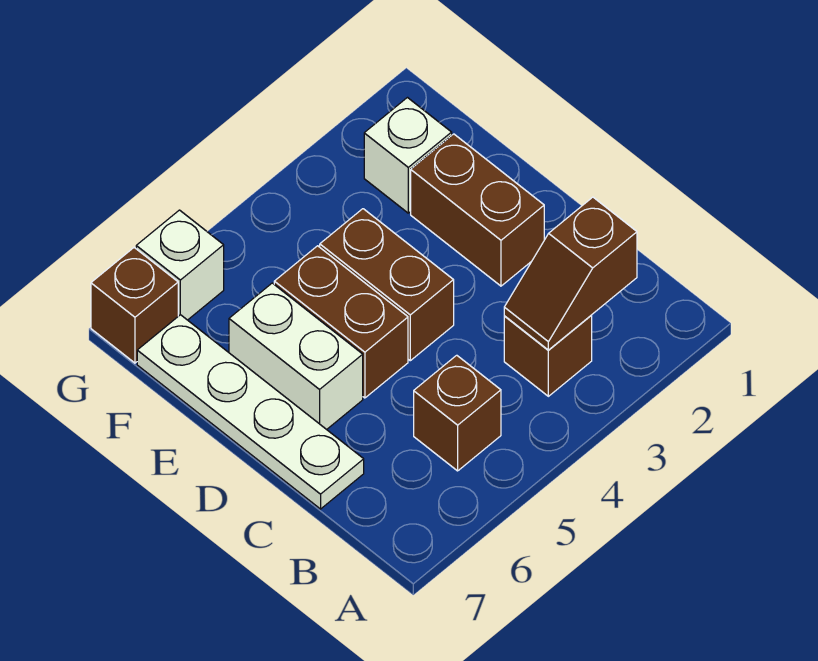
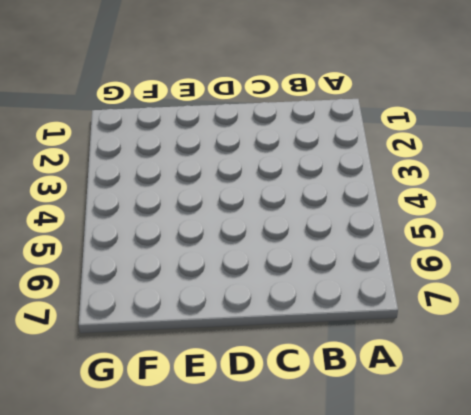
none -> brown 1x1 brick [504,315,592,396]
none -> brown 1x1 brick [414,355,501,471]

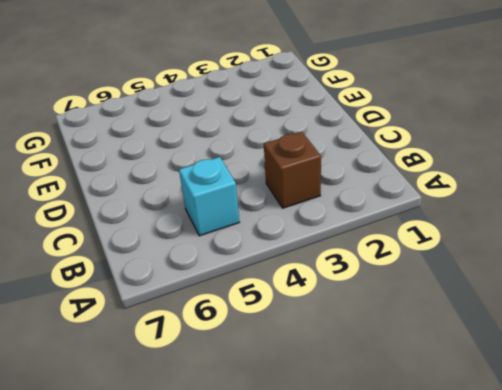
cyan 1x1 brick [179,157,239,236] -> brown 1x1 brick [414,355,501,471]
none -> white 1x4 plate [137,315,364,509]
none -> brown 1x2 brick [411,134,544,286]

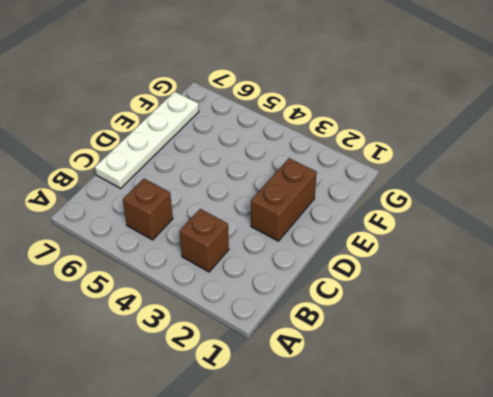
none -> brown 1x2 brick [320,209,454,361]
none -> brown 1x2 brick [274,246,408,398]

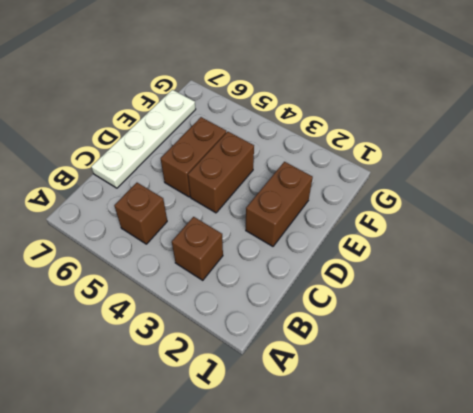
none -> white 1x2 brick [229,283,363,430]
none -> white 1x1 brick [364,98,452,213]

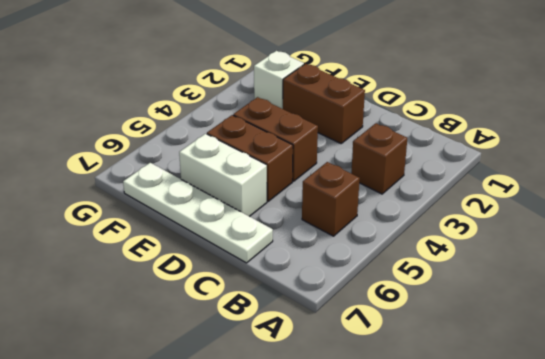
none -> white 1x1 brick [136,210,224,320]
none -> brown 1x1 brick [91,248,178,363]

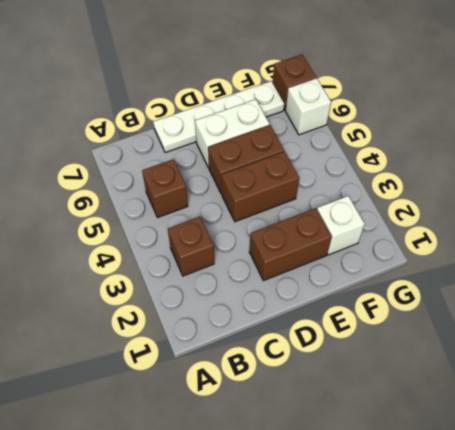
none -> brown 1x2 slope [504,197,637,350]

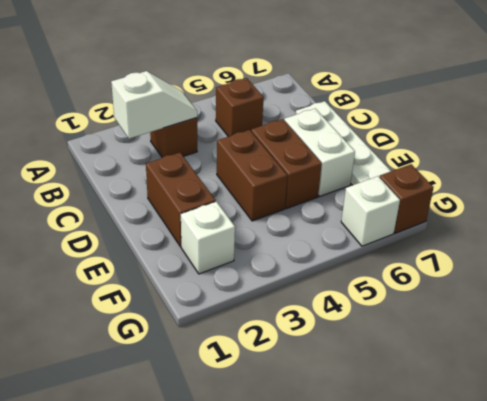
white 1x2 slope [111,71,197,139] -> brown 1x2 slope [504,197,637,350]

